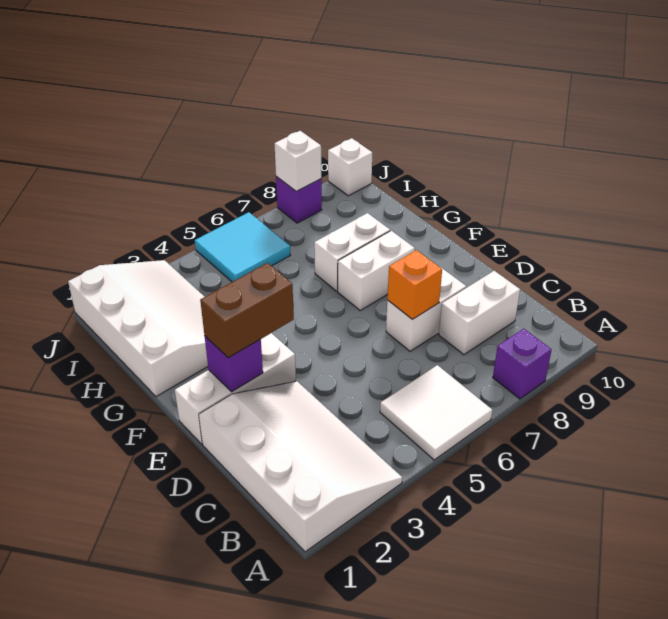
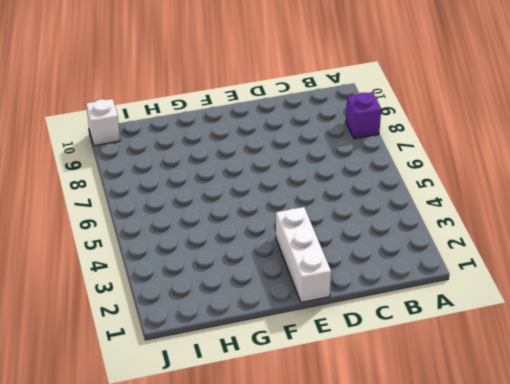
none -> white 3x4 slope [199,381,402,552]
none -> white 2x2 tile [380,365,492,460]
none -> white 1x2 brick [439,271,520,355]

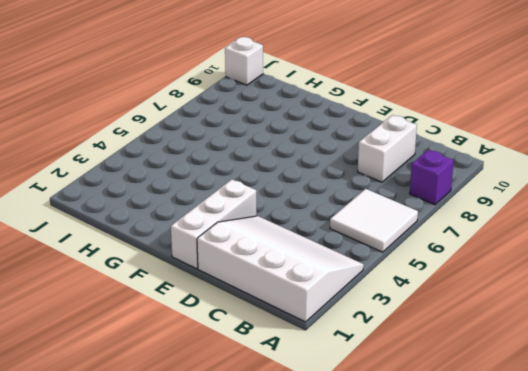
none -> white 1x2 brick [386,268,466,351]
none -> white 1x2 brick [338,231,415,310]
none -> white 3x4 slope [68,260,208,397]

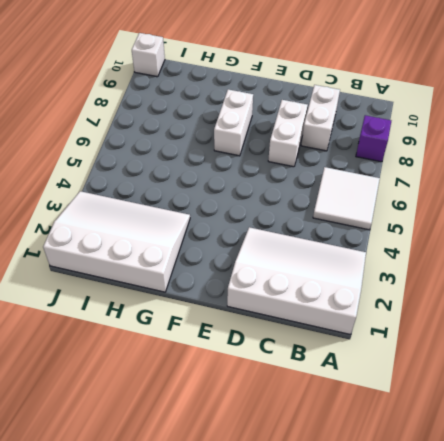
none -> white 1x3 brick [175,333,296,444]
none -> white 1x2 brick [314,213,390,291]
none -> cyan 2x2 tile [195,212,290,282]

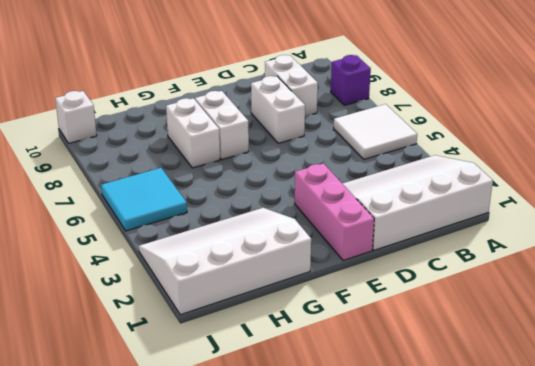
pink 1x3 brick [295,163,374,261] -> white 1x3 brick [175,333,296,444]
none -> purple 1x1 brick [276,177,322,223]
none -> orange 1x1 brick [387,250,442,319]
none -> purple 1x1 brick [205,336,263,392]

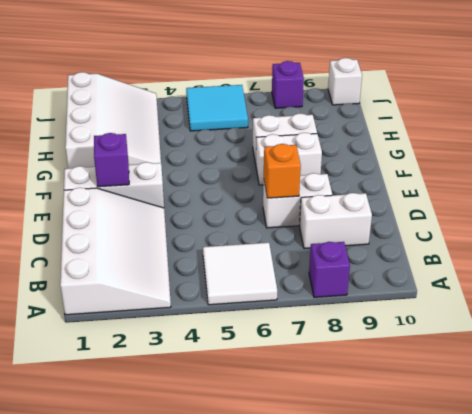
none -> white 1x1 brick [274,131,321,191]
none -> brown 1x2 brick [200,263,294,358]

